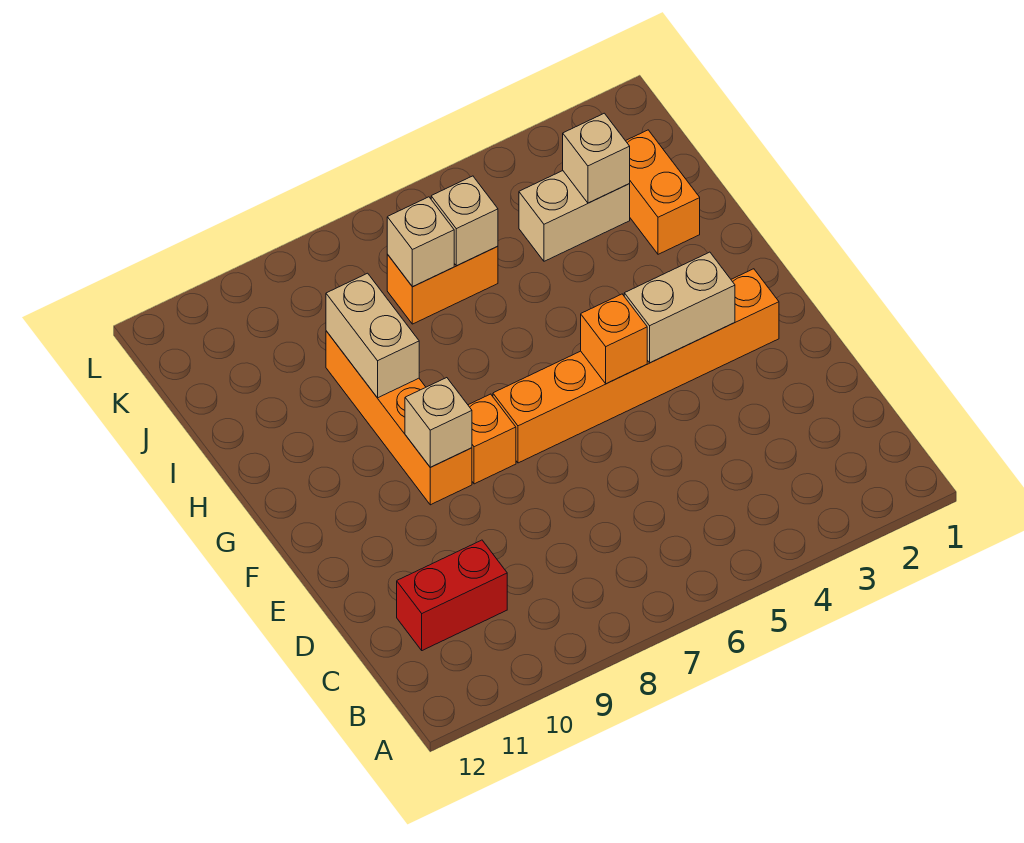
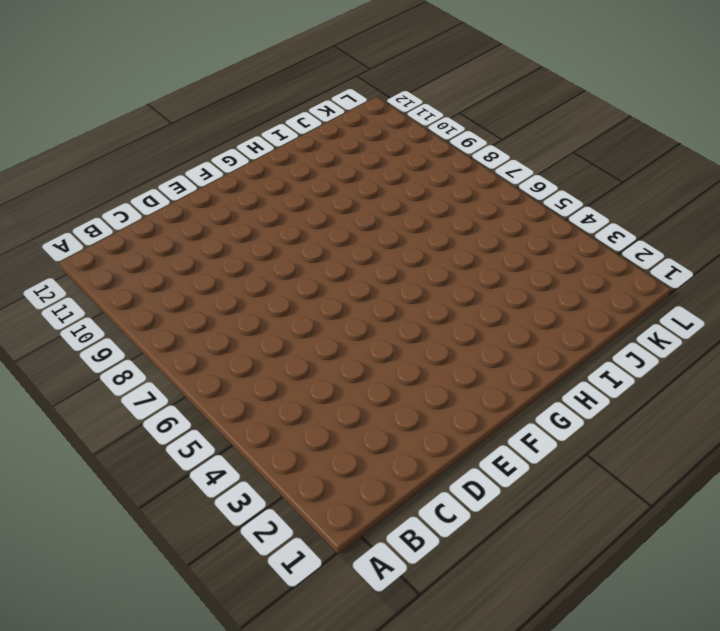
none -> red 1x2 brick [397,540,507,651]
none -> orange 1x6 brick [493,269,779,463]
none -> orange 1x1 brick [468,394,516,484]

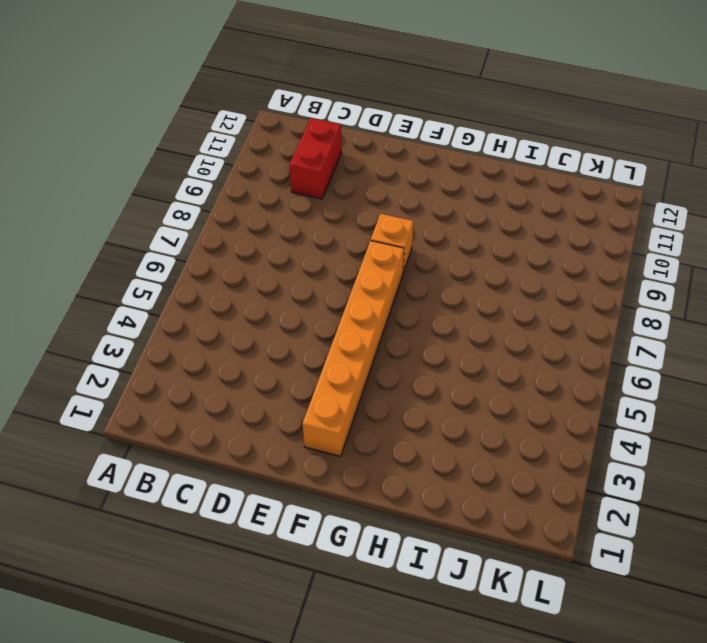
none -> orange 1x4 brick [326,331,472,505]
none -> orange 1x2 brick [626,130,700,254]
none -> tan 1x2 brick [519,171,630,261]

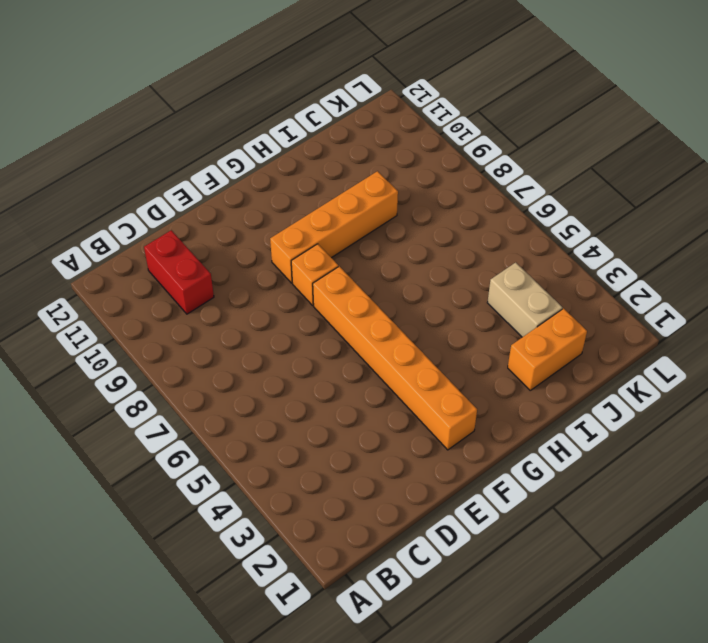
none -> orange 1x2 brick [387,246,498,324]
none -> tan 1x2 brick [624,252,735,363]
none -> orange 1x1 brick [581,294,647,384]

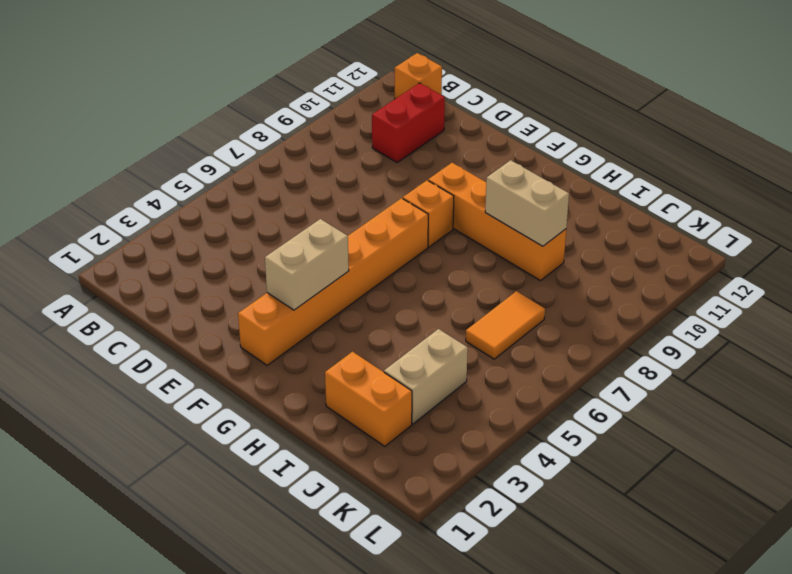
orange 1x1 brick [395,53,442,99] -> orange 1x1 brick moved to [581,294,647,384]
orange 1x2 tile [466,291,545,359] -> orange 1x2 brick [387,246,498,324]
none -> tan 1x1 brick [405,378,472,467]
none -> tan 1x1 brick [563,113,630,203]
none -> tan 1x1 brick [431,176,498,266]

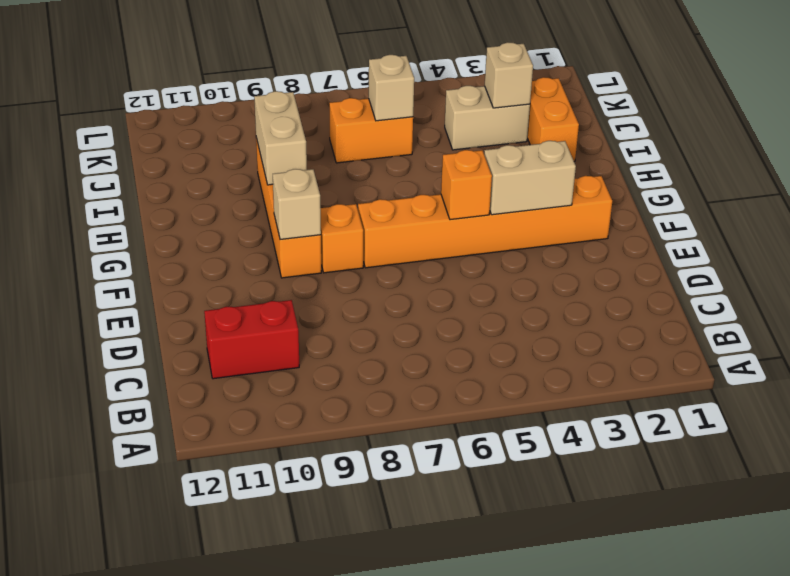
none -> tan 1x1 brick [387,197,454,287]

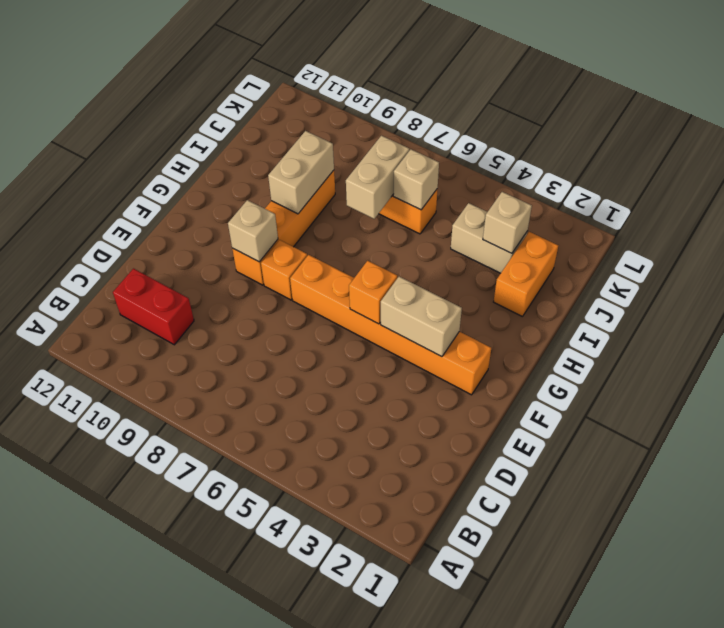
tan 1x2 brick [346,136,409,219] -> tan 1x1 brick [387,197,454,287]

